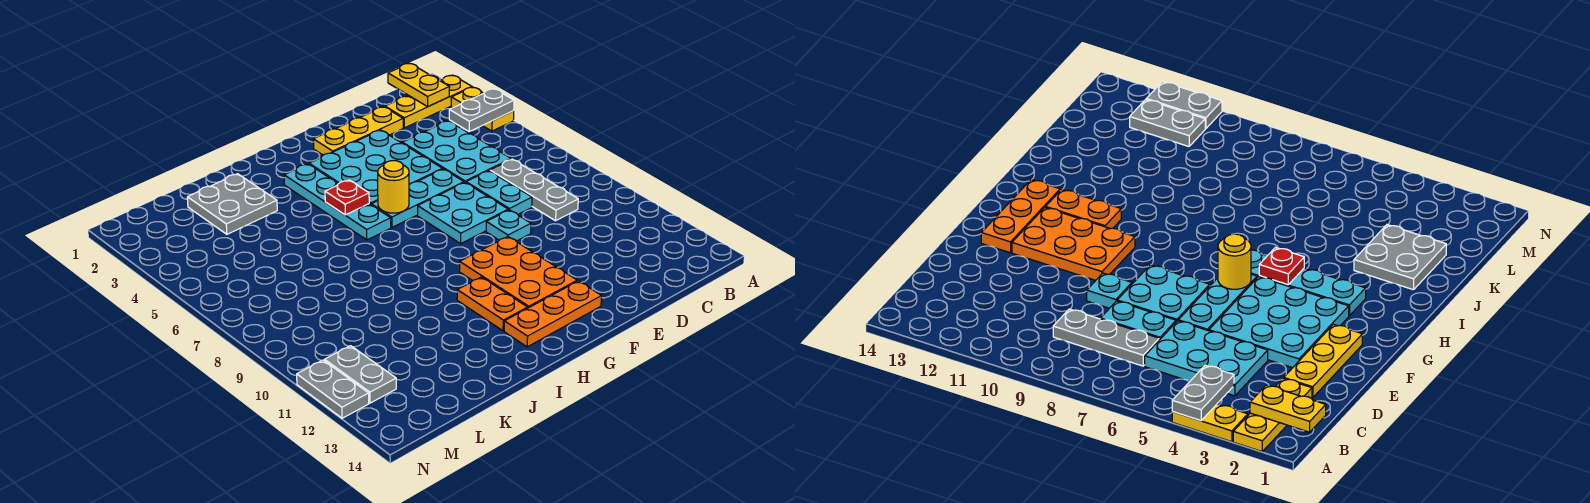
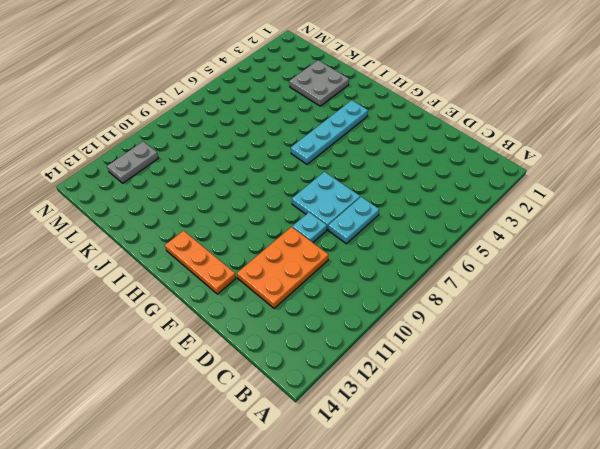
orange 2x3 plate [237,227,328,309] -> orange 2x3 plate moved to [459,237,577,308]
none -> yellow 1x3 plate [385,75,472,128]
none -> yellow 1x2 plate [451,87,514,131]
none -> cyan 2x3 plate [402,121,511,183]

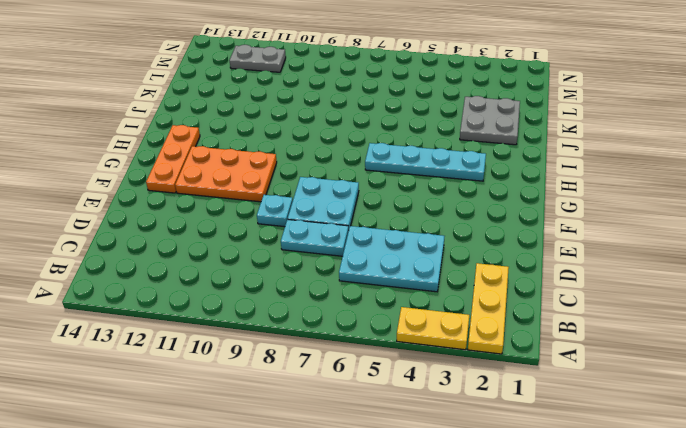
none -> grey 1x3 plate [490,159,578,221]
none -> yellow 1x3 plate [313,107,403,155]
none -> cyan 3x3 plate [309,130,442,205]

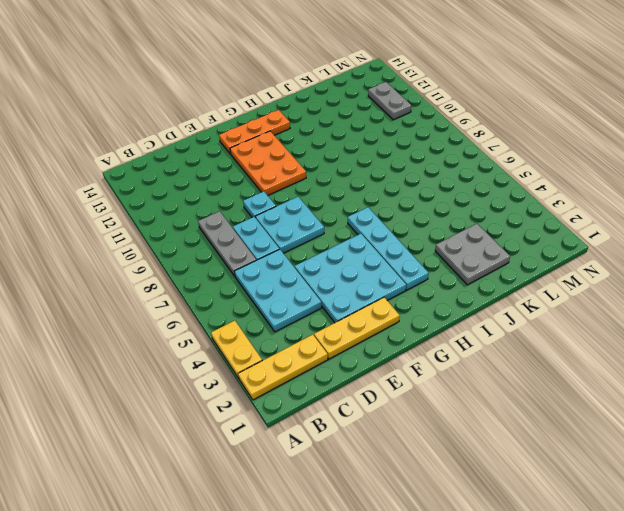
none -> cyan 1x3 plate [371,169,464,227]
none -> orange 1x2 plate [457,277,528,331]
none -> grey 1x2 plate [297,360,369,418]

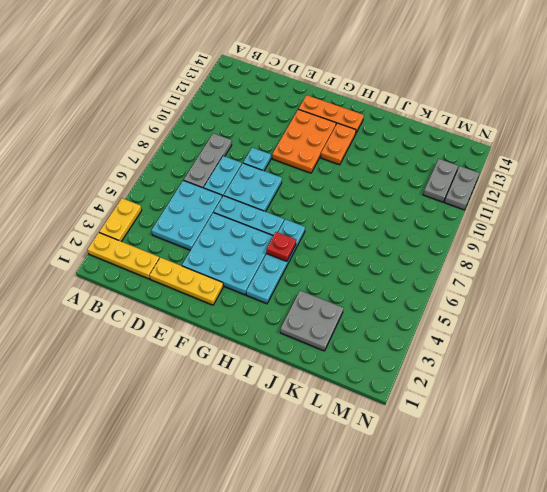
none -> grey 1x2 plate [449,89,514,131]
none -> yellow 1x2 plate [388,63,450,107]
none -> yellow 1x1 round brick [378,161,409,213]

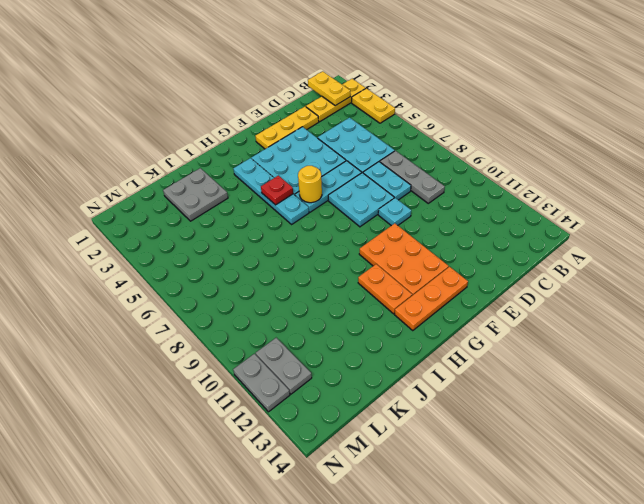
none -> grey 1x2 plate [449,89,514,131]

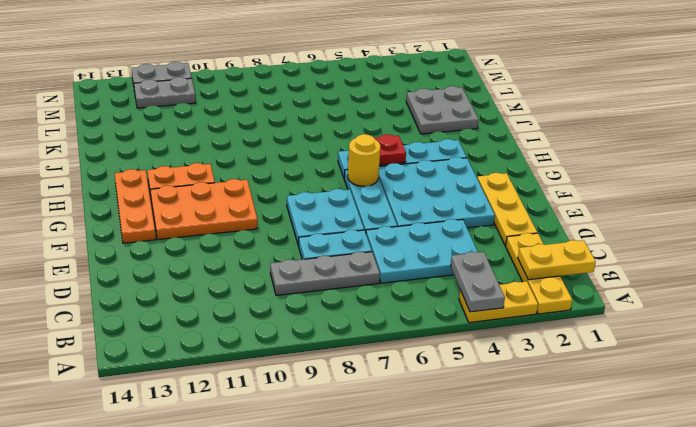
none -> cyan 1x1 plate [486,210,531,241]

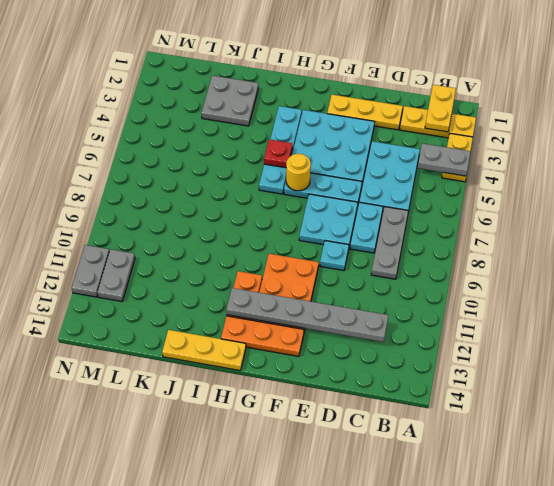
grey 1x6 plate [226,288,388,342] -> none
yellow 1x3 plate [162,330,246,370] -> none

